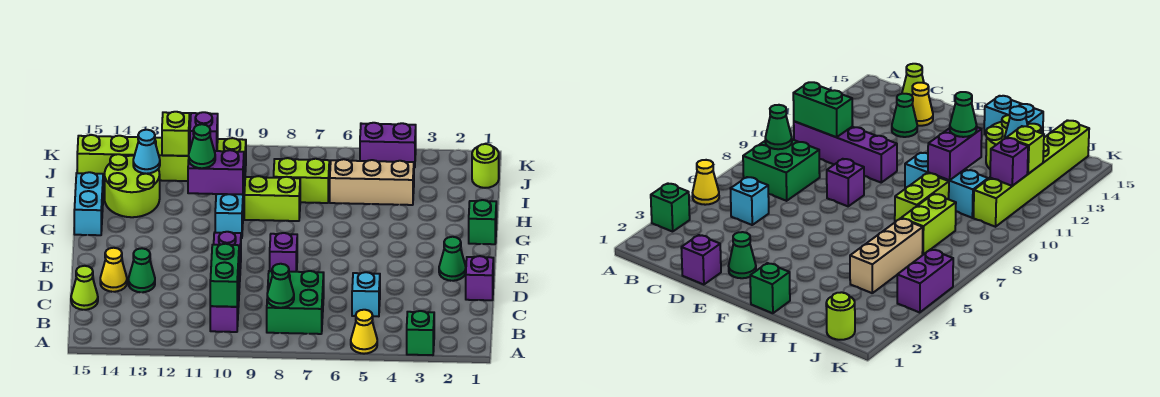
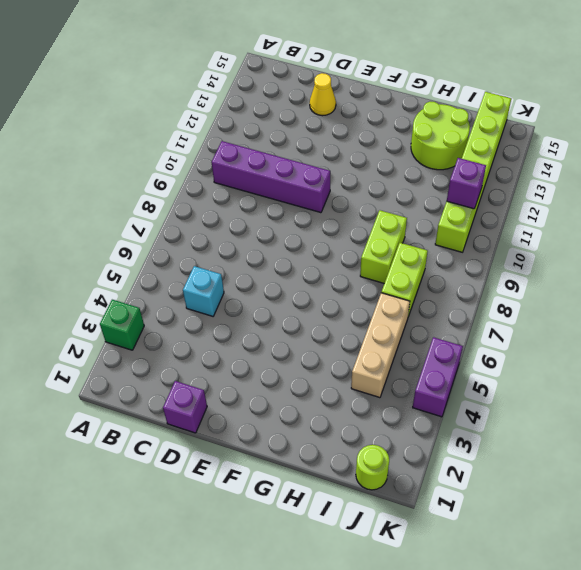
none -> yellow 1x1 cone [351,310,377,354]
none -> green 2x2 brick [267,271,324,334]
none -> lime 1x1 cone [71,266,98,310]

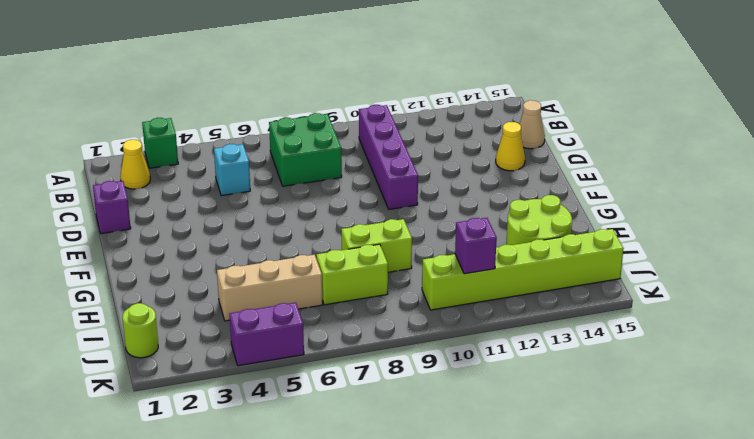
yellow 1x1 cone [120,140,150,189] -> yellow 1x1 cone moved to [351,310,377,354]
tan 1x1 cone [519,100,545,149] -> lime 1x1 cone [71,266,98,310]
none -> green 1x1 cone [128,248,155,292]
none -> green 1x1 cone [439,237,466,281]
none -> purple 1x1 brick [270,233,297,272]

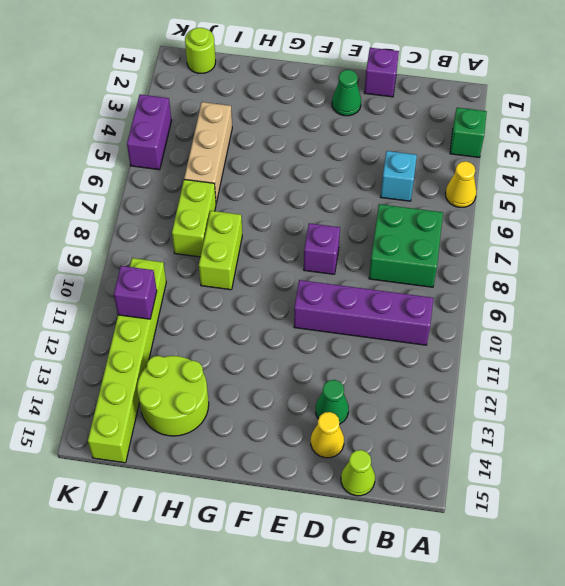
none -> green 1x1 brick [469,200,496,244]
none -> cyan 1x3 brick [215,158,245,238]
none -> cyan 1x2 brick [74,172,103,235]

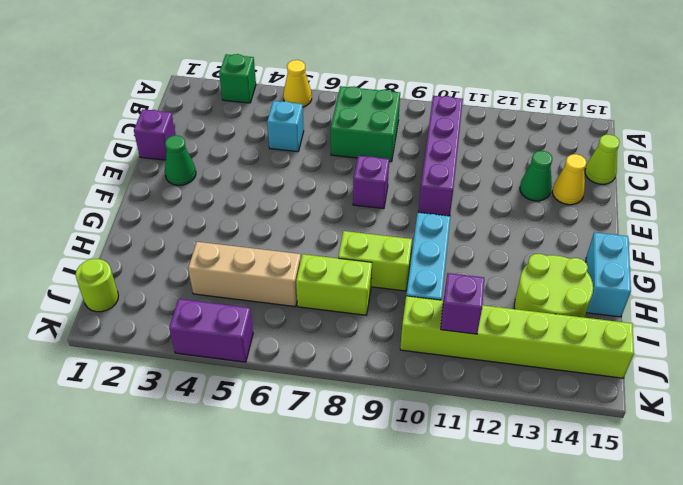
none -> green 1x1 brick [469,200,496,244]
none -> green 1x1 cone [267,264,294,308]
none -> green 1x2 brick [210,244,239,307]

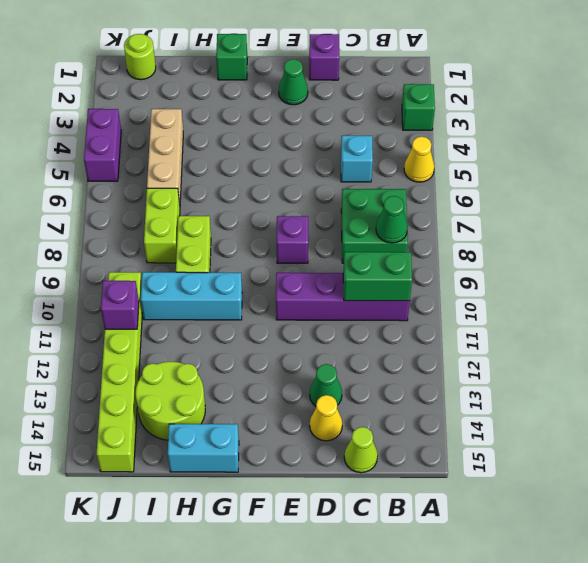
none -> purple 1x2 brick [188,150,244,195]
none -> cyan 1x1 cone [133,130,160,174]
none -> lime 1x1 brick [162,112,190,156]

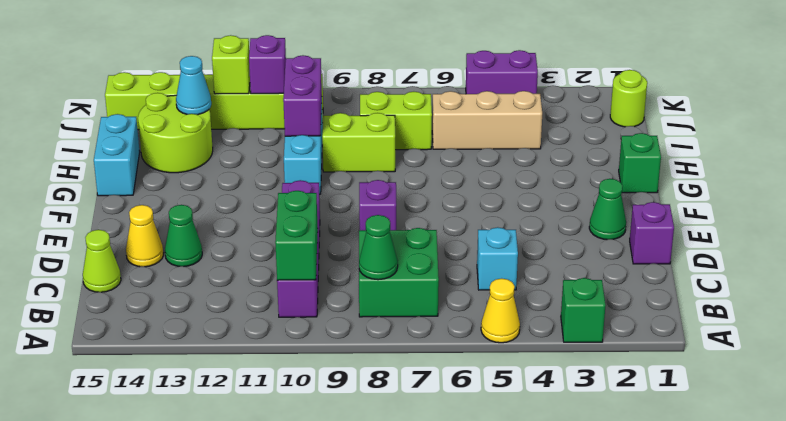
purple 1x2 brick [283,55,322,136] -> purple 1x2 brick turned to [188,150,244,195]
none -> green 1x1 cone [189,124,215,168]

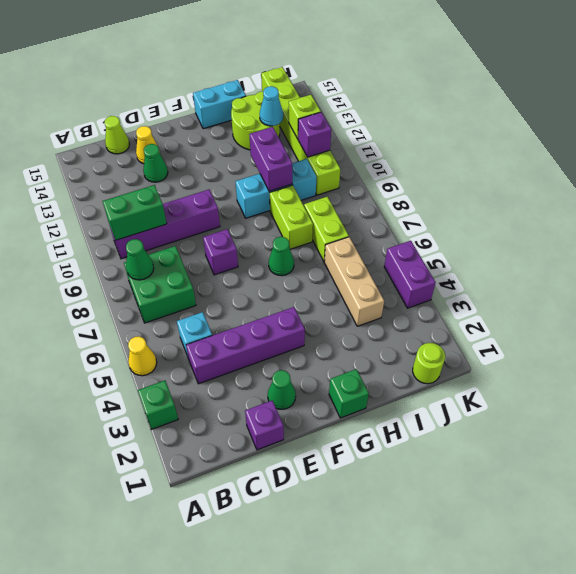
purple 1x4 brick [186,307,305,384] -> none
green 1x1 cone [269,237,294,276] -> green 1x1 cone moved to [189,124,215,168]

